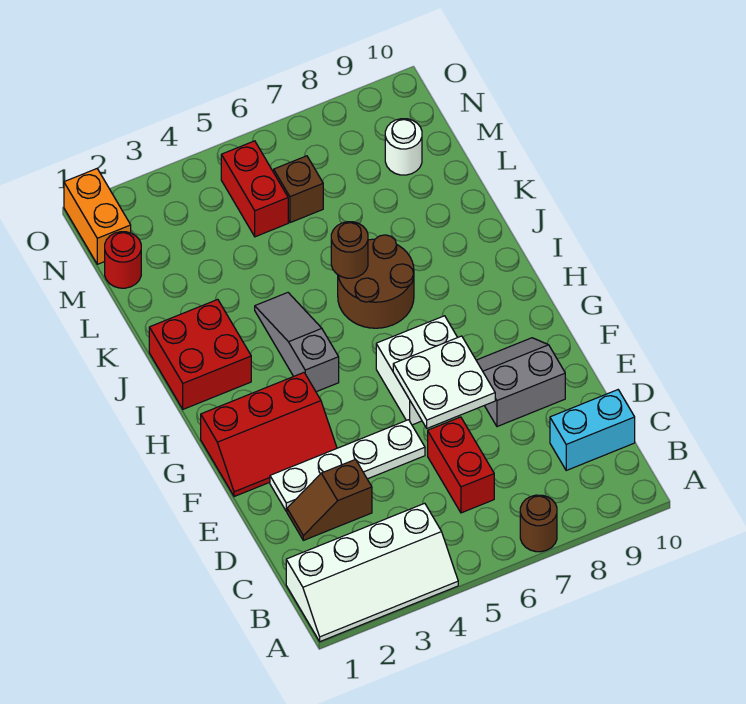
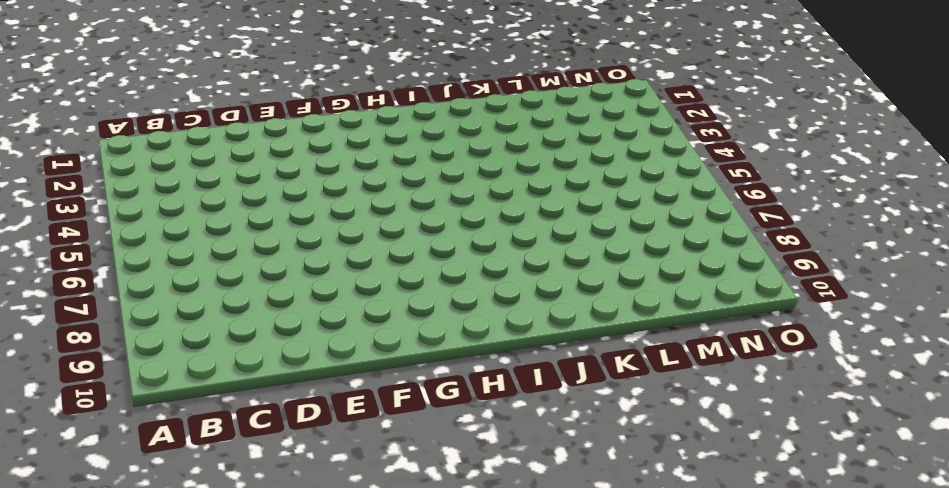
none -> white 2x4 slope [286,503,458,641]
none -> brown 1x1 round brick [520,495,557,552]
none -> red 1x2 brick [428,417,494,513]

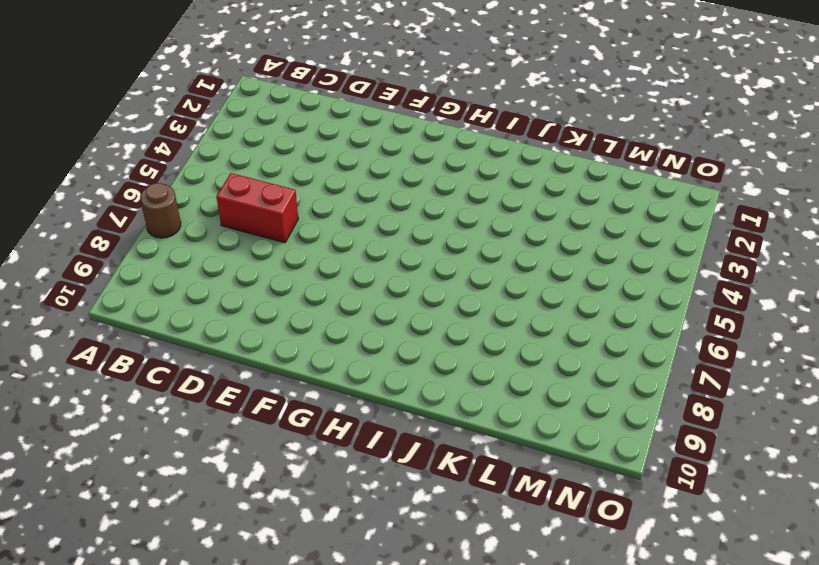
none -> white 2x4 slope [286,503,458,641]
none -> cyan 1x2 brick [550,390,635,470]
none -> brown 1x2 slope [287,459,372,540]

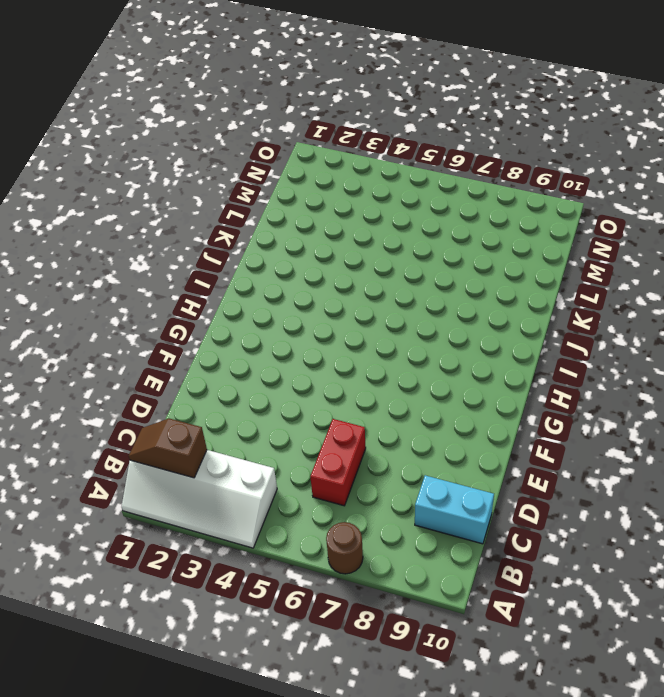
brown 1x2 slope [129,418,207,478] -> brown 1x2 slope moved to [287,459,372,540]
none -> white 1x4 plate [270,420,425,511]
none -> grey 2x2 slope [476,338,565,427]
none -> red 2x3 slope [201,373,337,497]

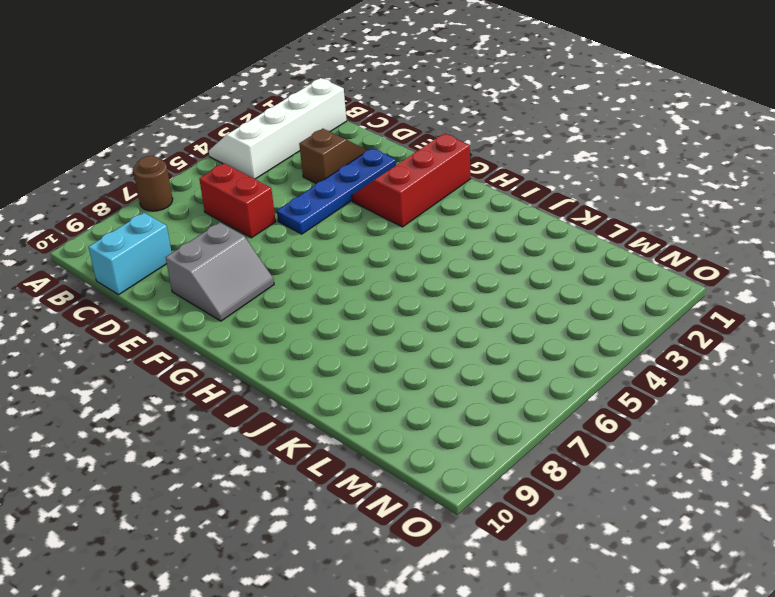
blue 1x4 plate [277,148,396,234] -> white 1x4 plate [270,420,425,511]
none -> white 2x2 brick [376,316,458,425]
none -> grey 1x3 slope [255,293,339,392]
none -> red 2x2 brick [149,299,251,409]

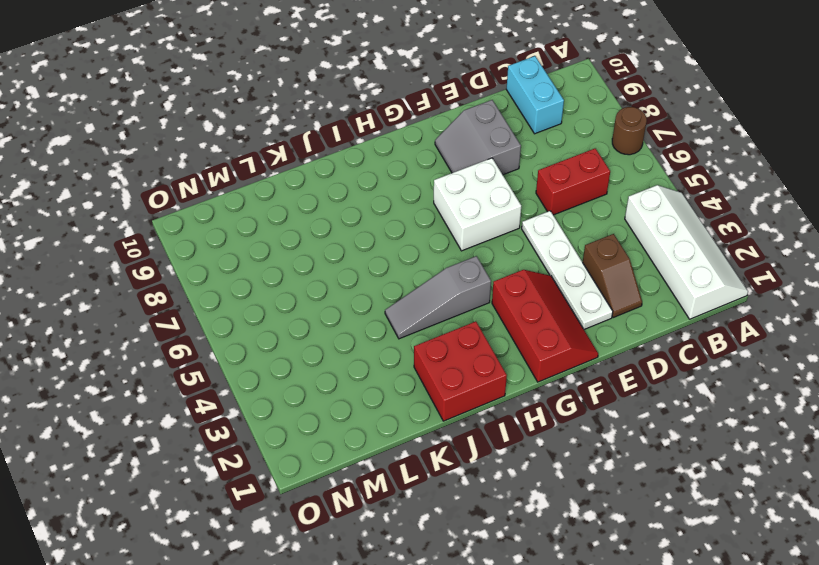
none -> brown 2x2 round brick [338,235,414,328]
none -> red 1x1 round brick [105,232,141,288]
none -> red 1x2 brick [221,141,288,237]

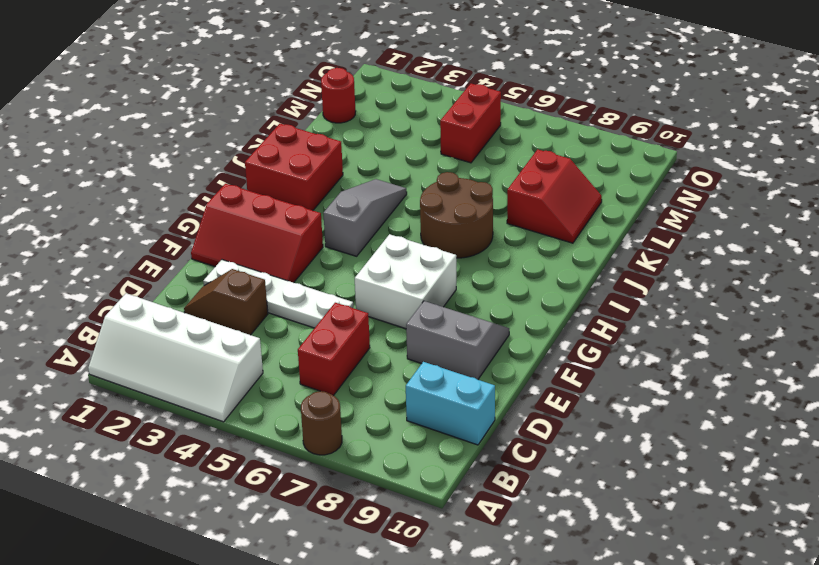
red 2x2 slope [507,149,602,243] -> none
none -> brown 1x1 brick [274,156,323,223]
none -> white 1x1 round brick [385,119,422,175]
none -> orange 1x2 brick [64,169,131,264]

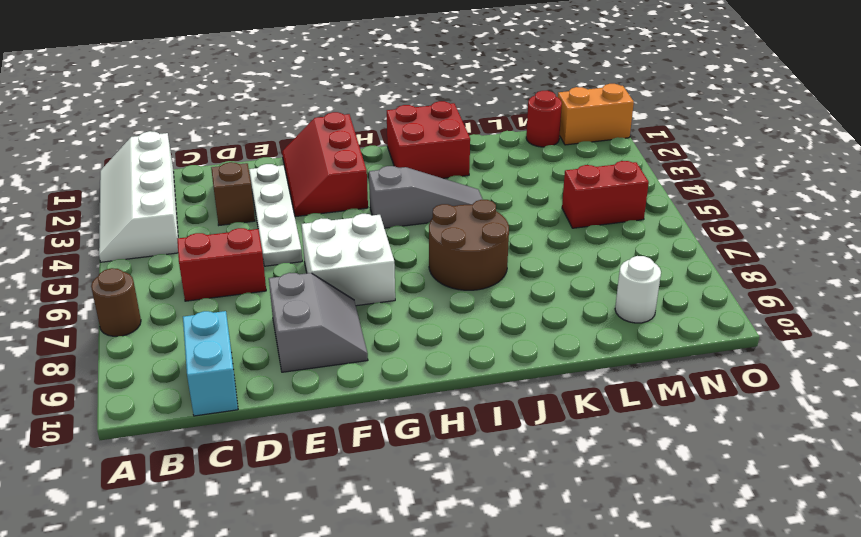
none -> brown 1x1 brick [274,156,323,223]
none -> white 2x2 plate [393,336,495,428]
none -> brown 1x1 round brick [331,222,368,278]

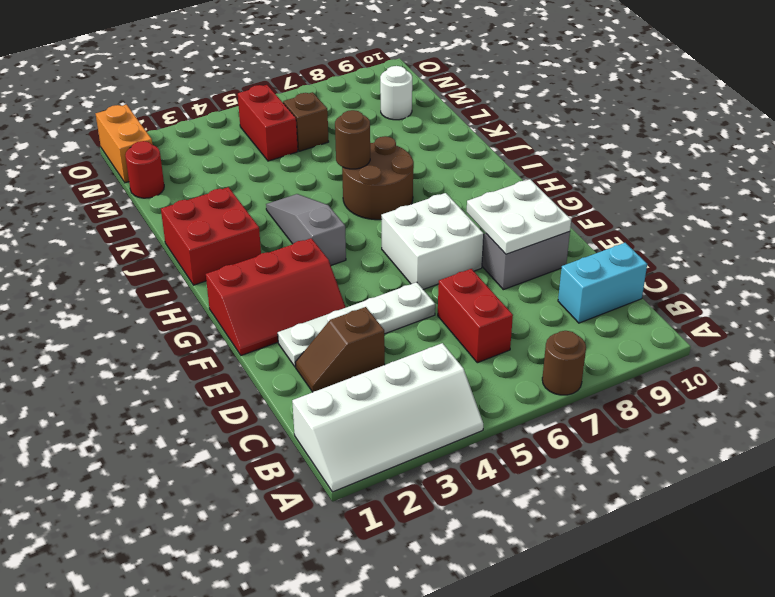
white 2x2 plate [467,179,571,254] -> white 2x2 plate moved to [393,336,495,428]

